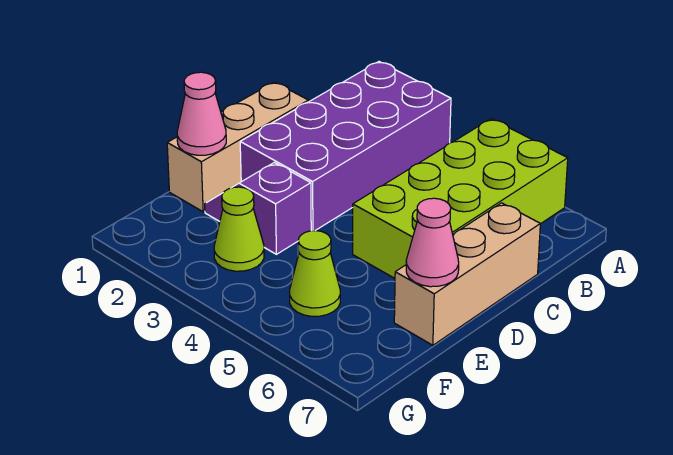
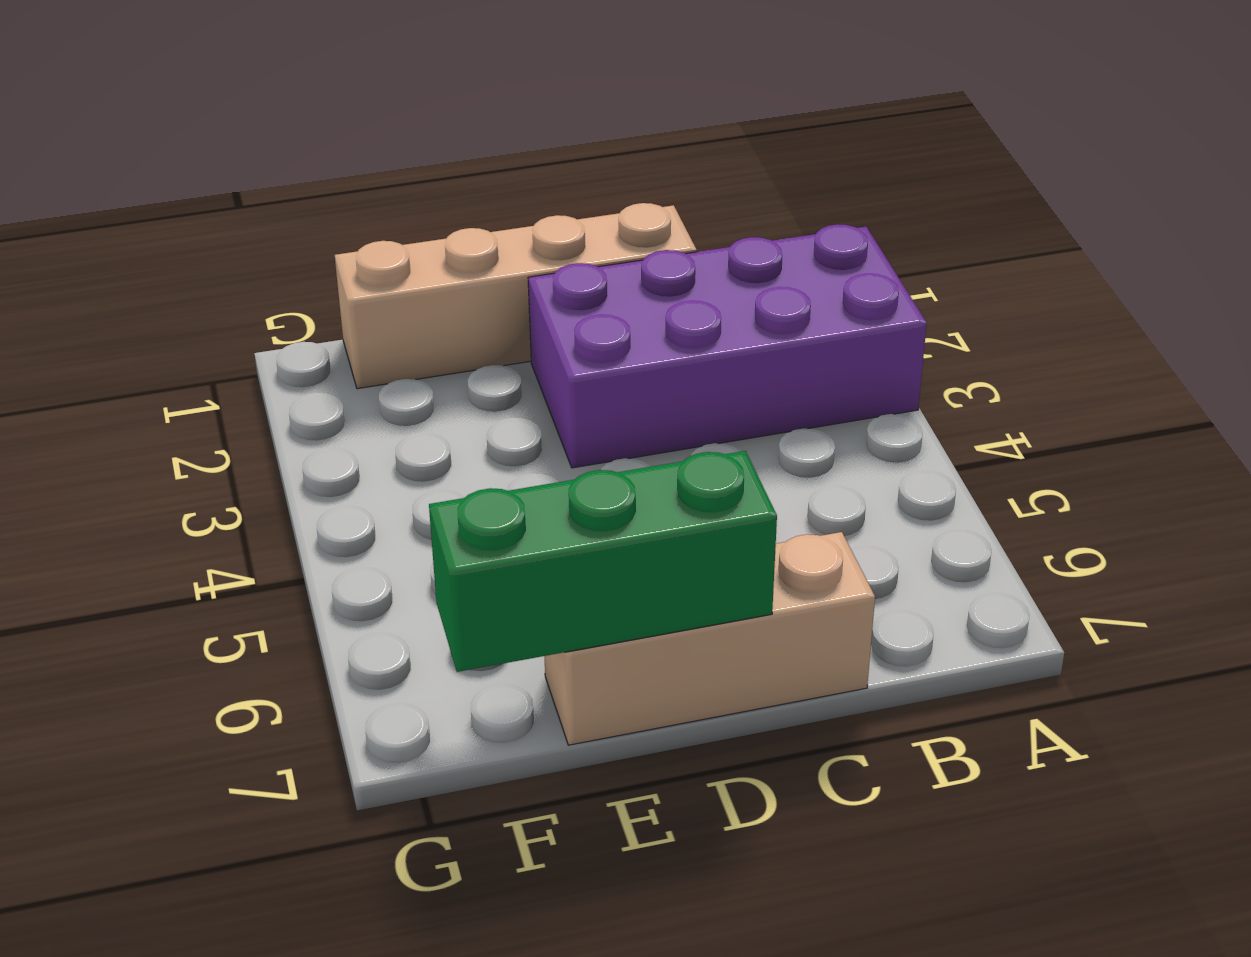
tan 1x4 brick [335,203,697,389] -> tan 1x3 brick [167,82,309,212]
green 1x3 brick [429,451,777,672] -> pink 1x1 cone [406,198,459,287]
none -> lime 2x4 brick [353,119,568,278]
none -> purple 1x2 slope [205,162,311,254]

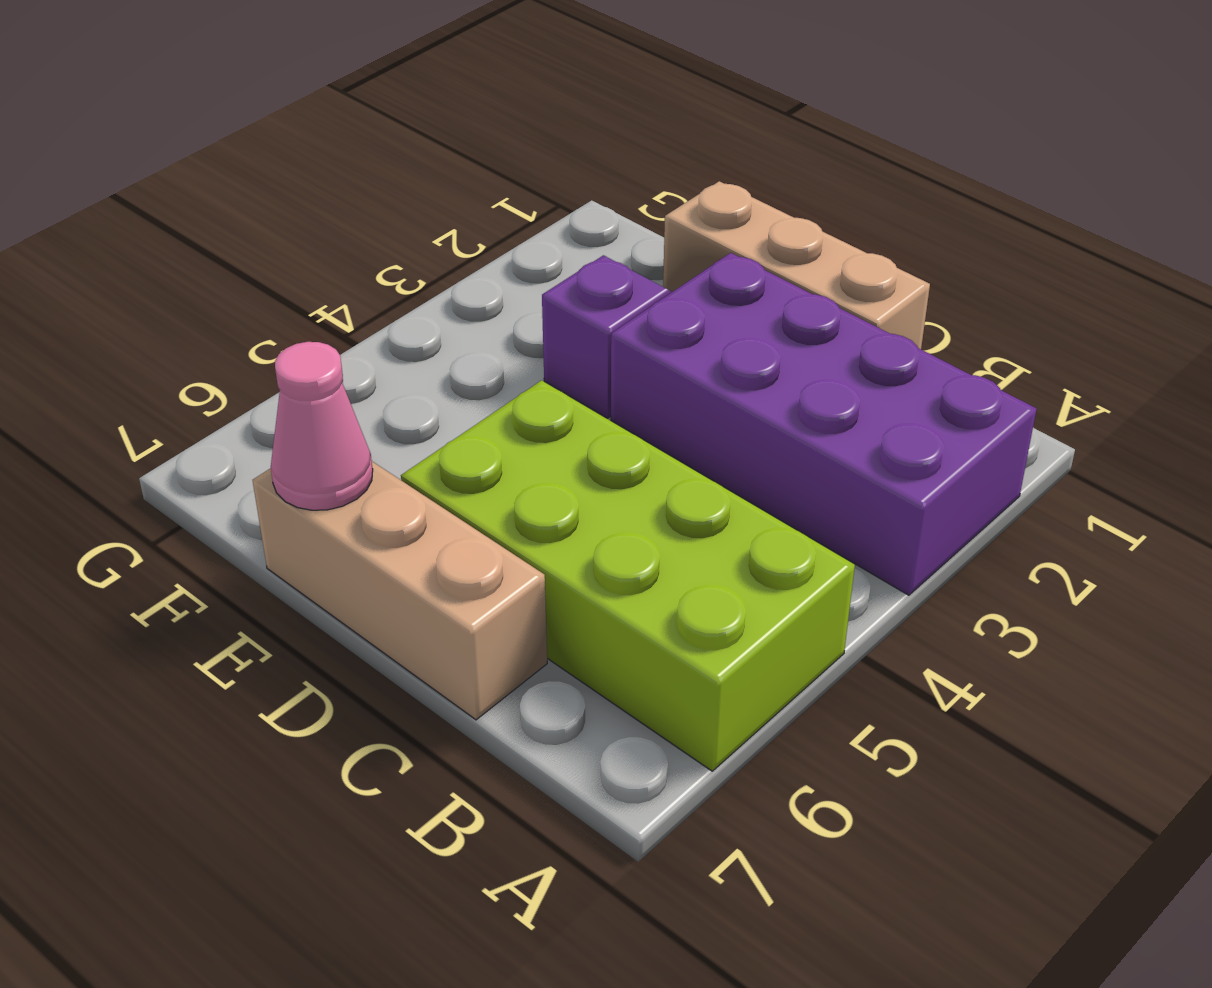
none -> lime 1x1 cone [214,187,264,271]
none -> lime 1x1 cone [290,231,340,316]

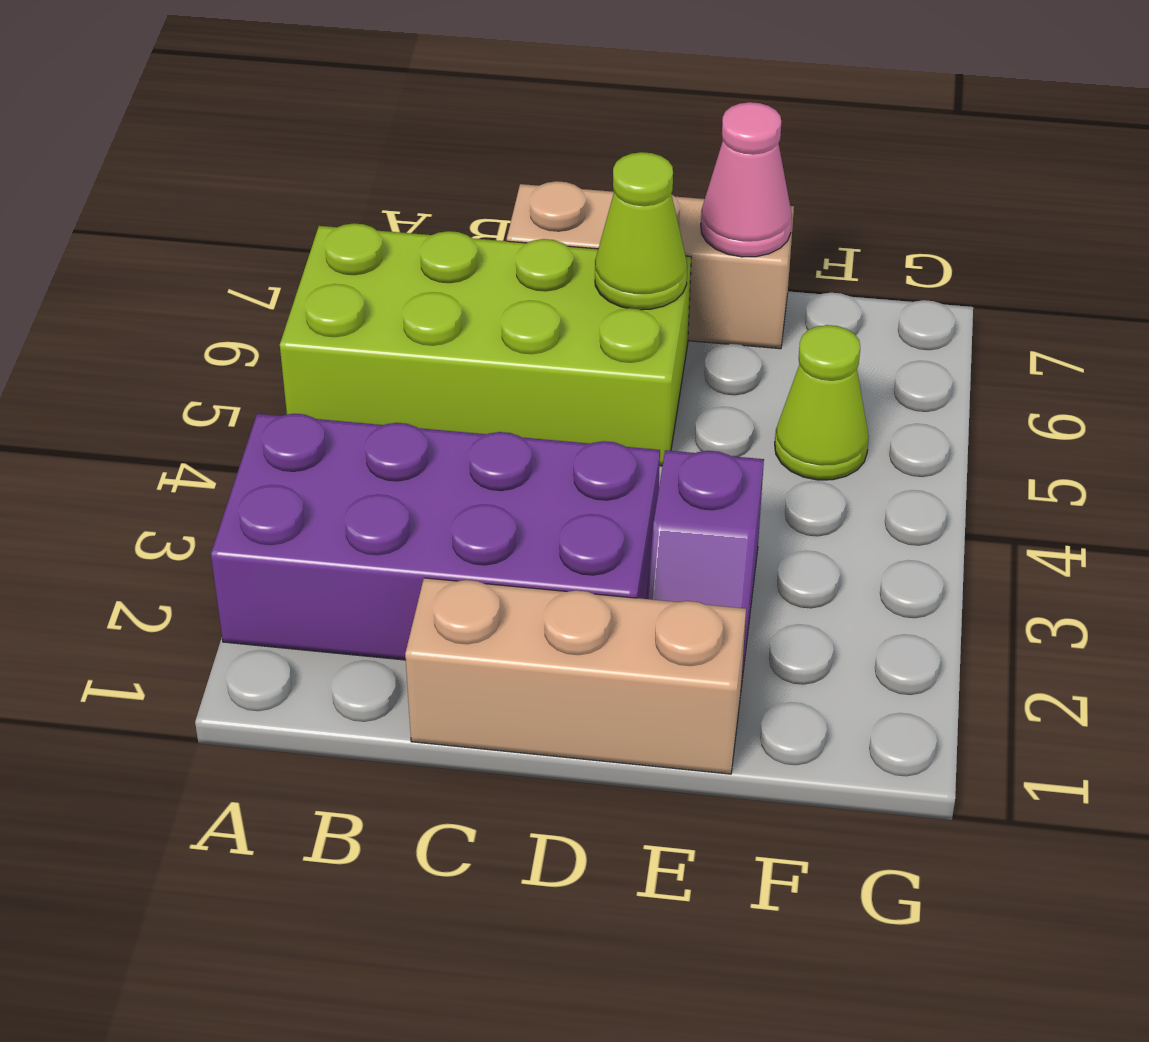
lime 1x1 cone [595,152,687,310] -> lime 1x1 cone moved to [214,187,264,271]
none -> pink 1x1 cone [177,72,226,155]

